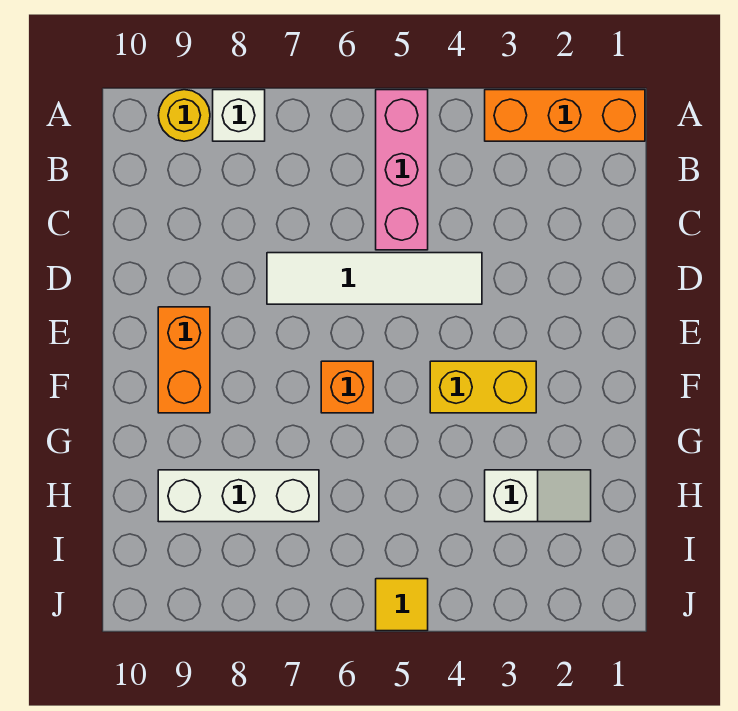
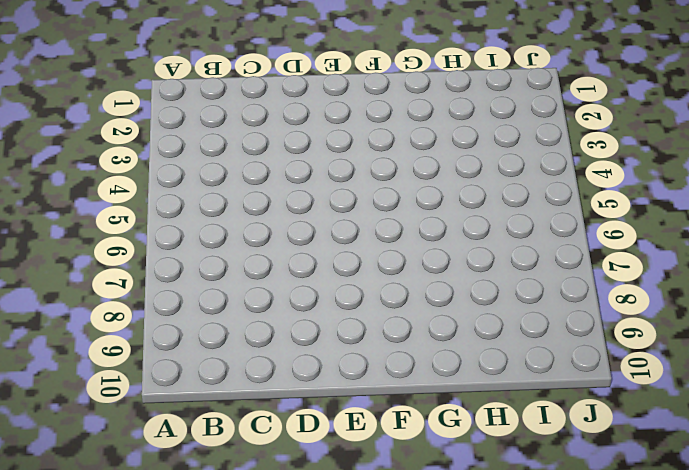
none -> orange 1x3 brick [485,90,645,141]
none -> pink 1x3 brick [376,90,428,250]

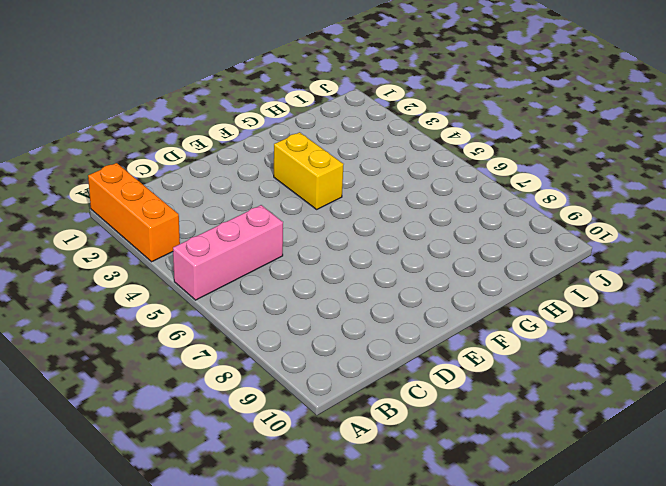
none -> white 1x1 brick [213,90,265,141]
none -> yellow 1x1 round brick [158,90,210,141]

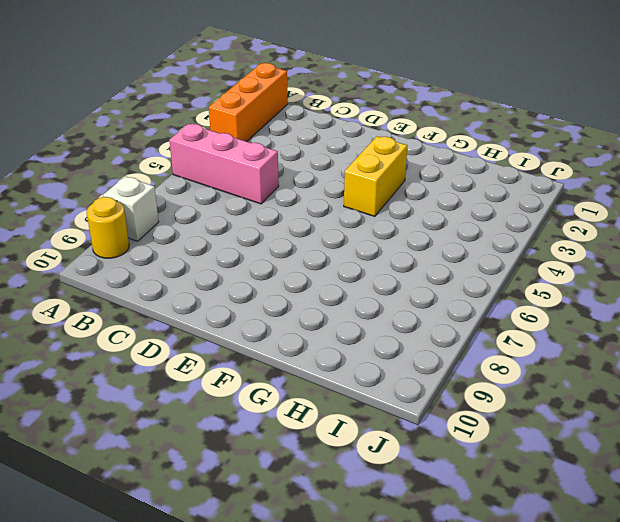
none -> white 1x4 tile [267,253,482,304]
none -> orange 1x2 brick [158,307,210,413]

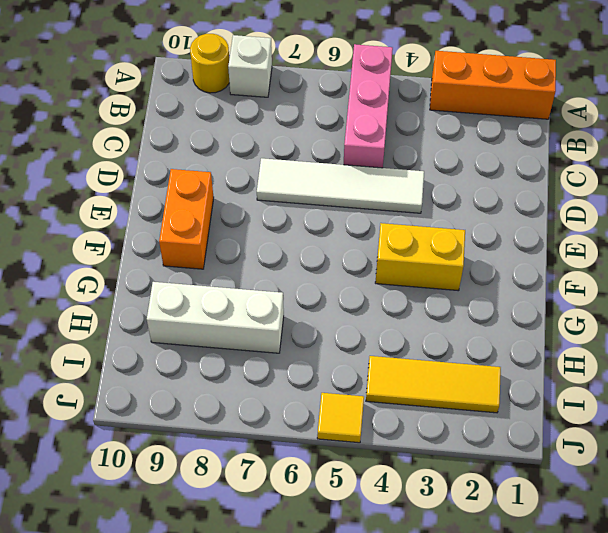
yellow 1x3 tile [366,356,501,413] -> none
none -> orange 1x1 brick [321,361,373,413]
none -> white 1x2 slope [485,470,591,522]

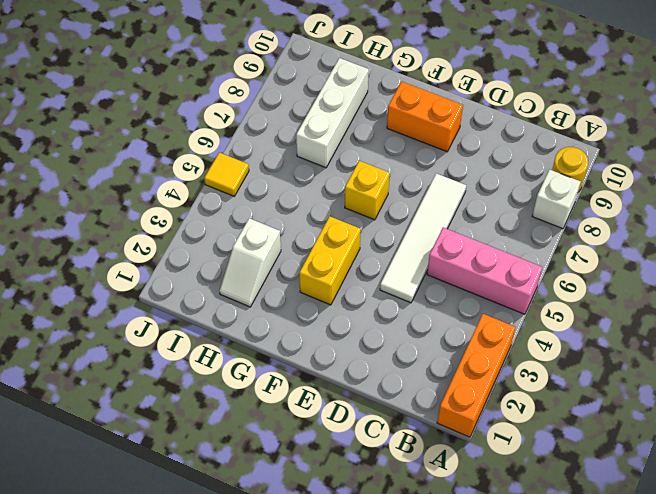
yellow 1x1 brick [345,161,390,220] -> orange 1x1 brick [321,361,373,413]

